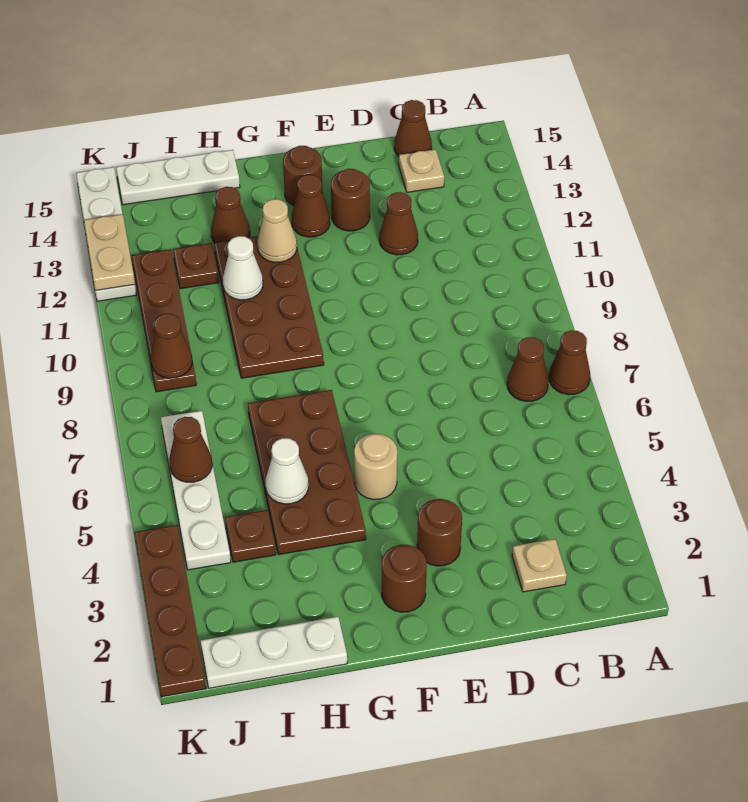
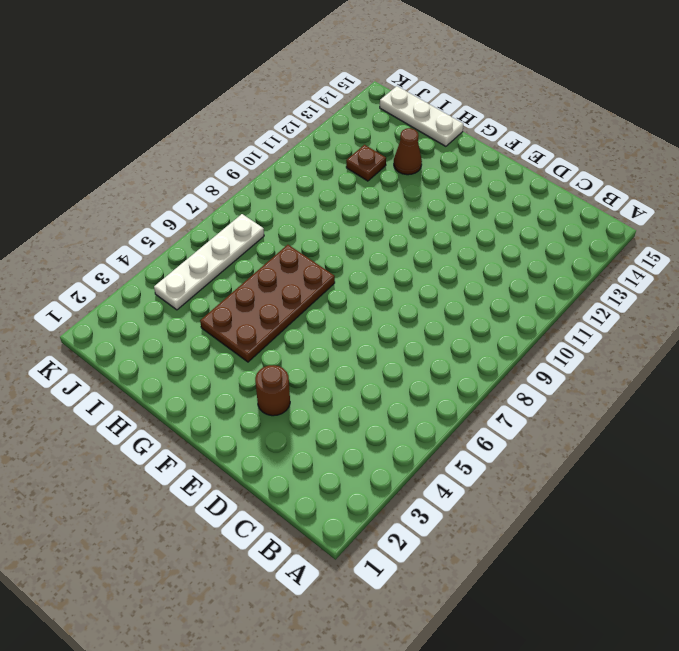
none -> brown 1x1 cone [549,330,590,395]
none -> brown 1x1 cone [507,337,549,401]
none -> tan 1x1 plate [512,539,567,592]

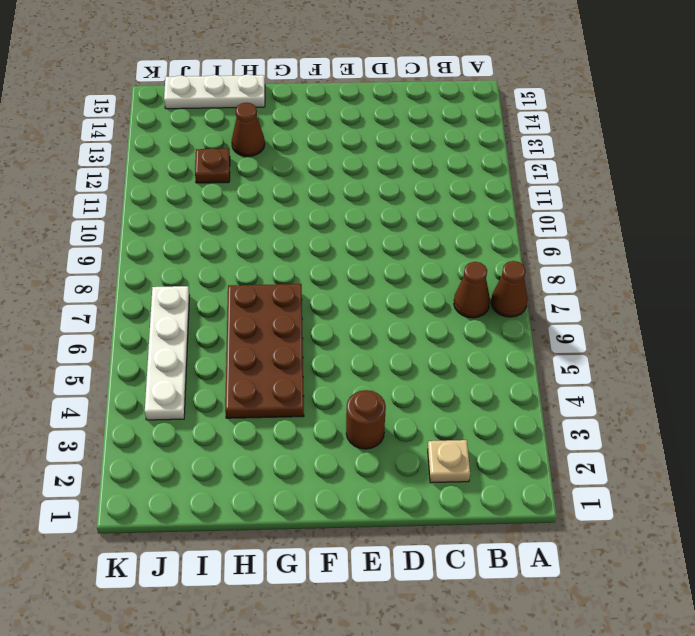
none -> tan 1x1 plate [399,149,444,192]
none -> brown 1x1 cone [394,100,432,156]
none -> brown 1x1 cone [379,192,418,255]

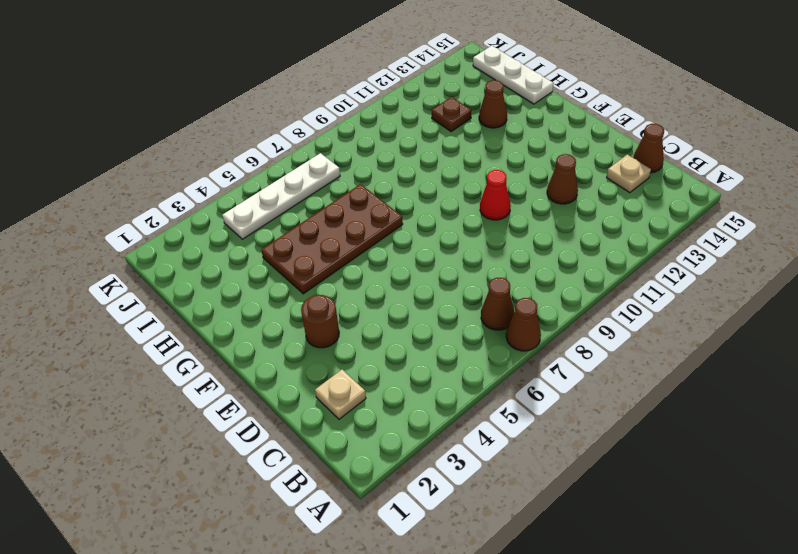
red 1x1 cone [480,170,511,220] -> none
none -> brown 1x1 round brick [331,169,370,231]
none -> brown 1x1 round brick [382,545,427,612]
none -> tan 1x1 round brick [354,434,397,500]

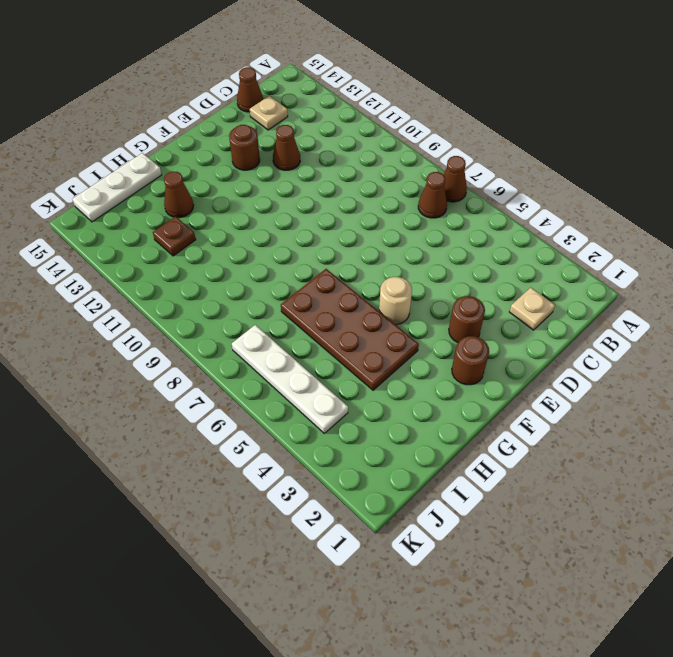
none -> brown 1x1 cone [292,175,330,237]
none -> brown 1x1 round brick [283,146,322,206]
none -> brown 2x4 plate [214,236,324,378]

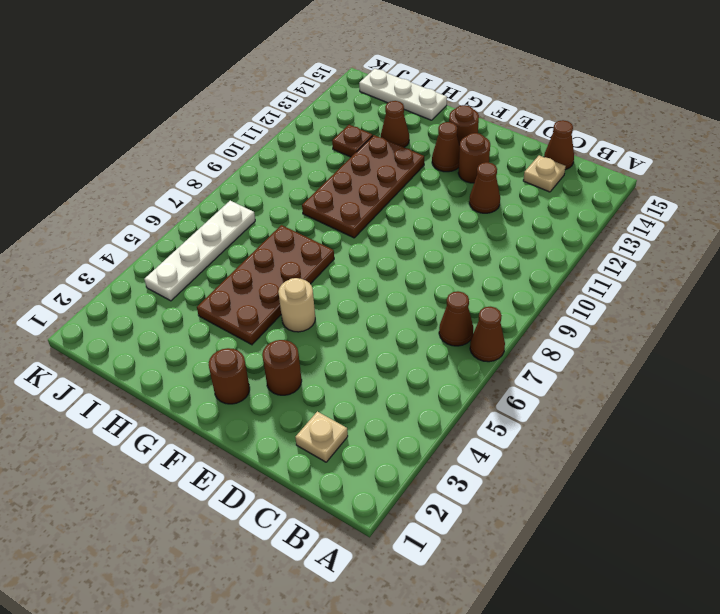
none -> white 1x3 plate [201,617,347,688]
none -> brown 1x1 plate [225,510,276,562]
none -> brown 1x4 plate [132,249,196,392]

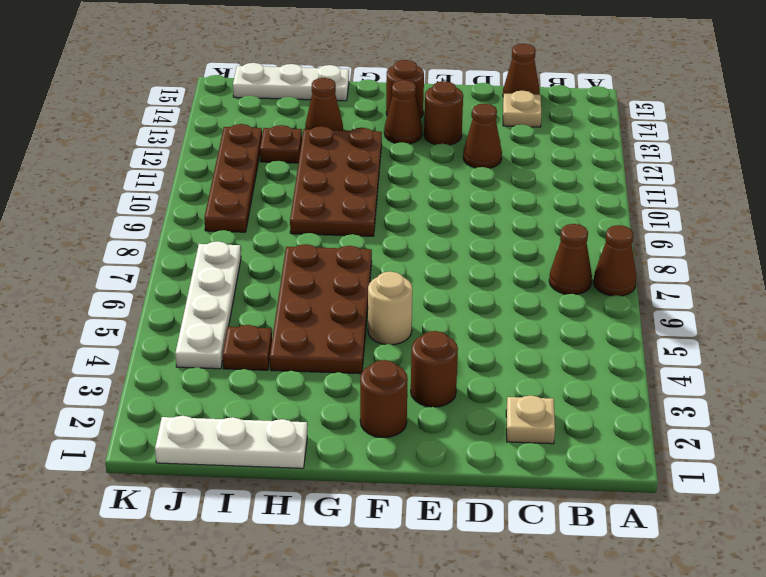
none -> brown 1x4 plate [134,525,206,697]
none -> white 1x4 plate [76,167,136,301]
none -> tan 1x1 cone [257,199,297,262]

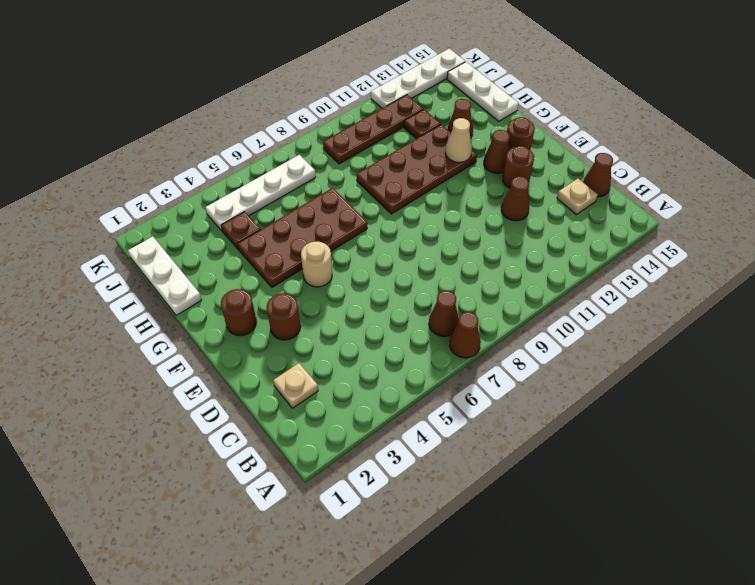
none -> brown 1x4 plate [134,525,206,697]
none -> white 1x1 cone [266,438,309,504]
none -> white 1x1 cone [223,236,263,300]

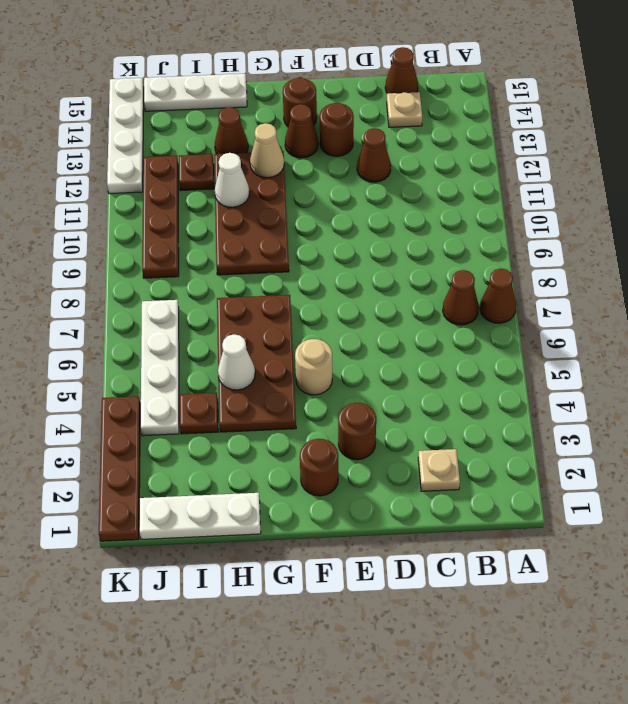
none -> brown 1x1 cone [169,417,212,482]
none -> brown 1x1 cone [151,314,192,378]
none -> tan 1x2 plate [84,214,135,290]

